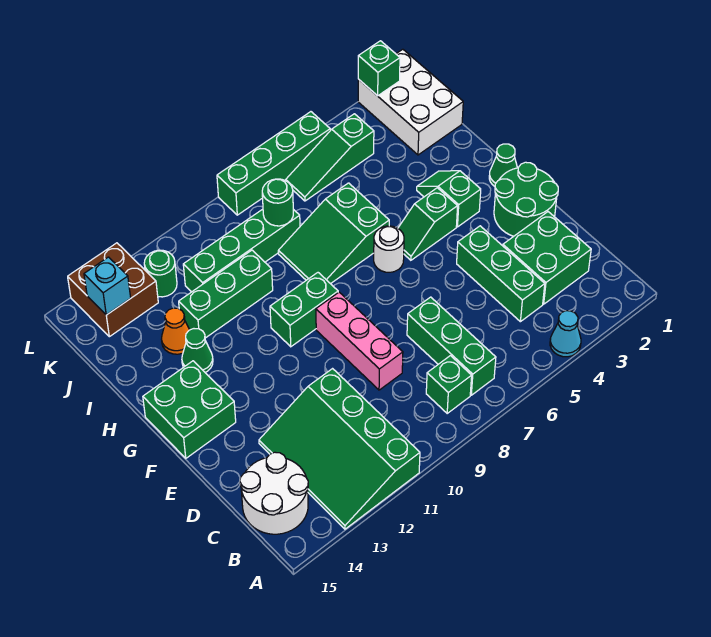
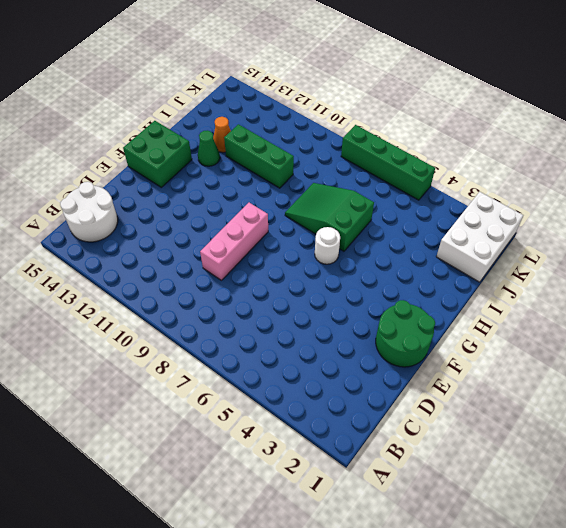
none -> cyan 1x1 cone [550,311,581,357]
none -> green 3x4 slope [259,369,420,529]
none -> green 1x3 brick [407,297,496,395]

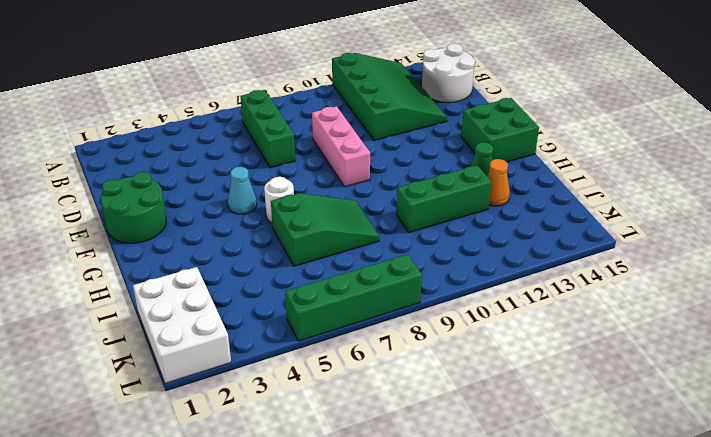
cyan 1x1 cone [228,167,257,214] -> cyan 1x1 cone moved to [550,311,581,357]
none -> green 1x1 brick [426,356,472,413]
none -> green 2x2 brick [503,212,591,304]
none -> green 1x3 brick [457,226,545,322]

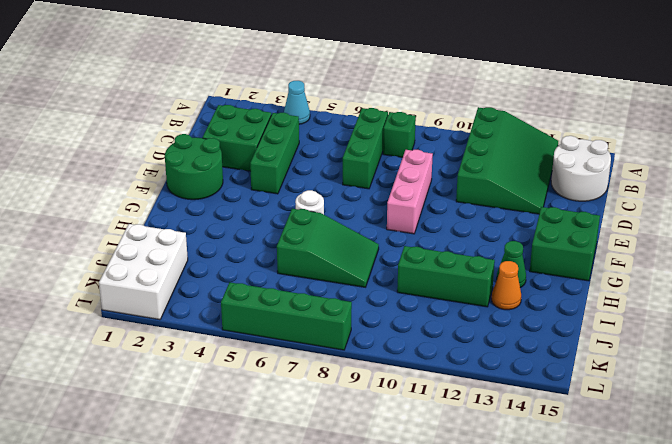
none -> green 1x1 cone [489,144,517,186]
none -> green 1x2 slope [417,171,481,227]
none -> green 1x2 slope [398,188,458,260]

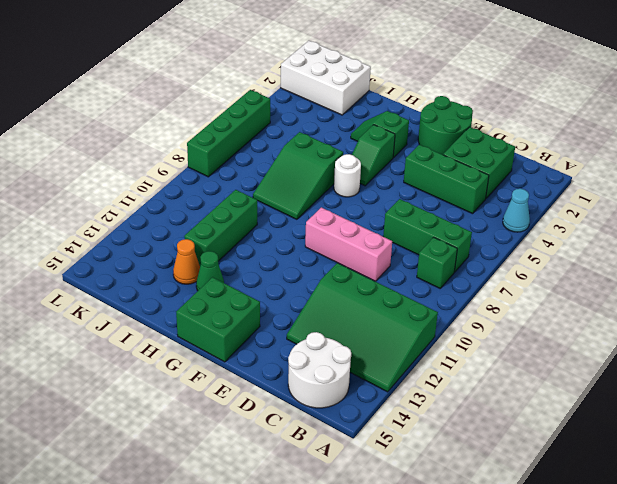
none -> green 1x1 cone [489,144,517,186]
none -> green 1x2 brick [270,273,338,347]
none -> green 1x4 brick [183,209,300,292]

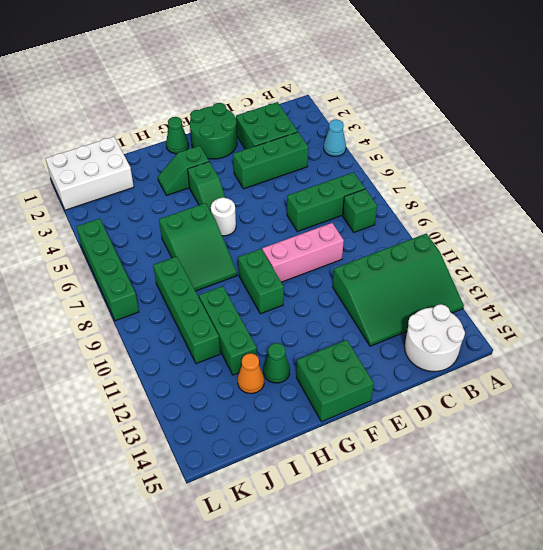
none -> green 1x3 slope [286,114,374,201]
none -> green 1x1 round brick [144,250,177,297]
none -> brown 2x2 brick [68,243,158,337]

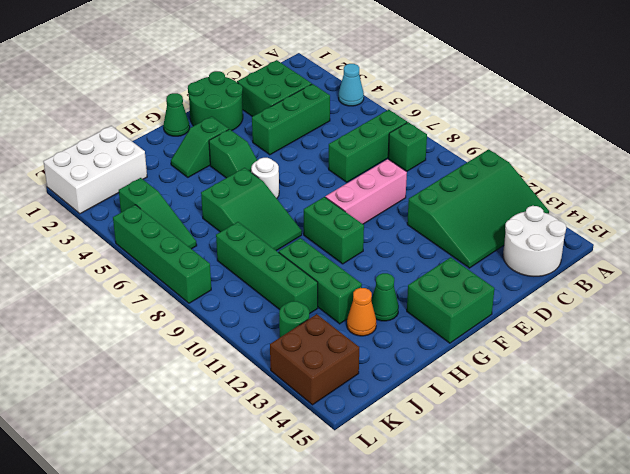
none -> green 1x1 round brick [262,179,293,226]
none -> cyan 1x1 brick [84,257,131,315]
none -> green 1x1 brick [358,41,400,96]

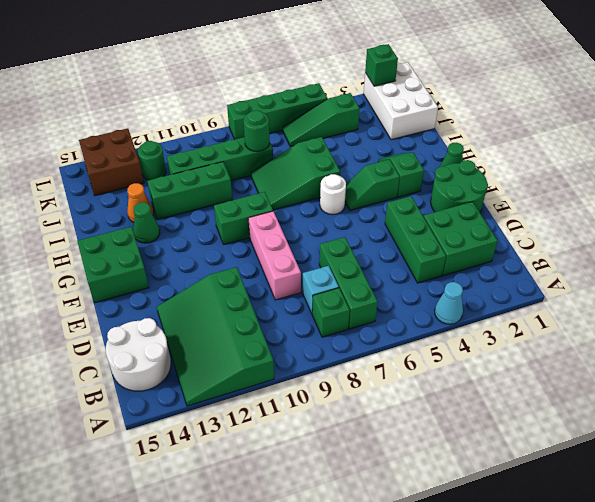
cyan 1x1 brick [303,266,339,314] -> cyan 1x1 brick moved to [84,257,131,315]

